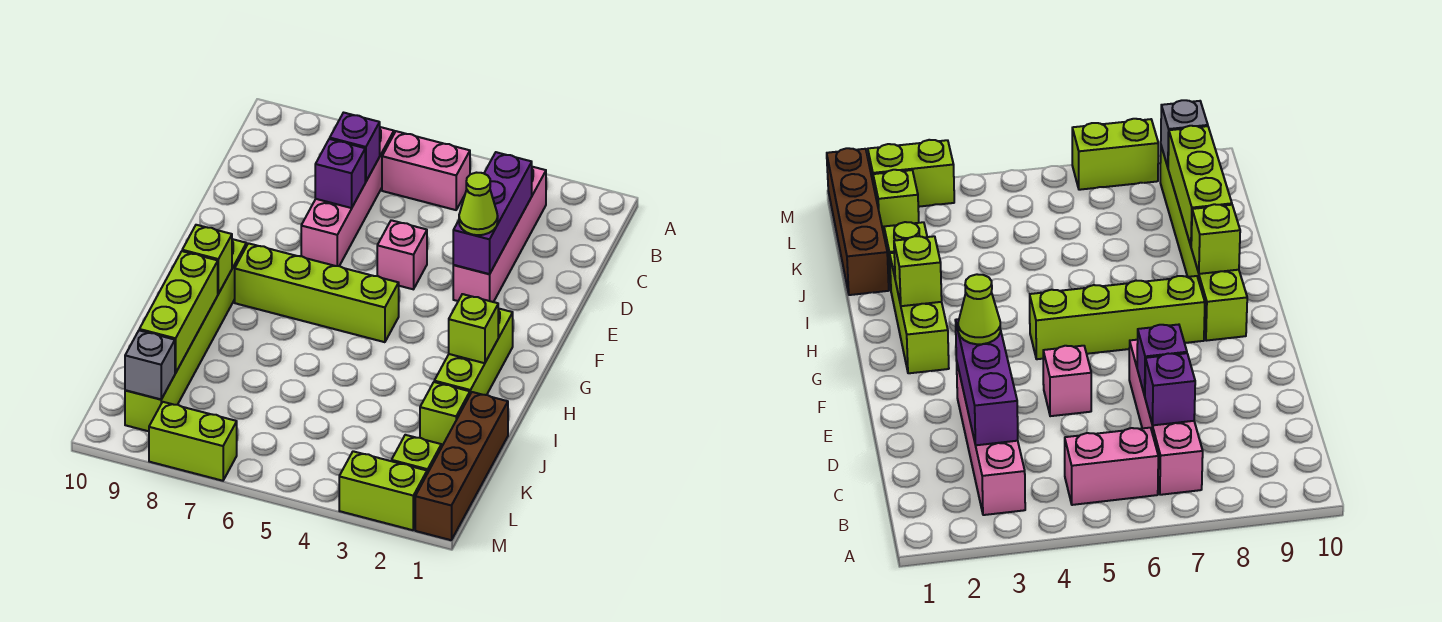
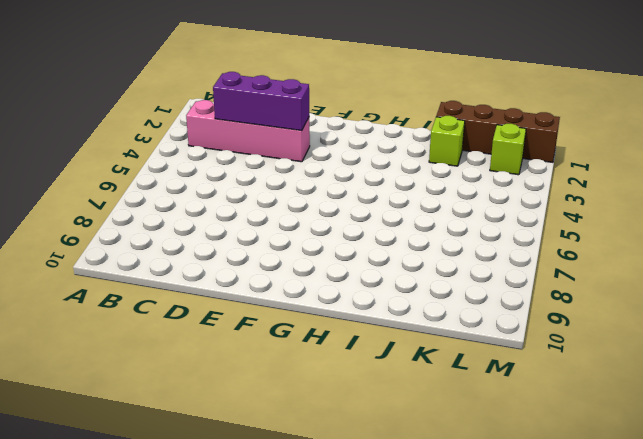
none -> pink 1x2 brick [382,131,470,210]
none -> pink 1x4 brick [301,127,394,266]
none -> pink 1x1 brick [377,220,427,289]

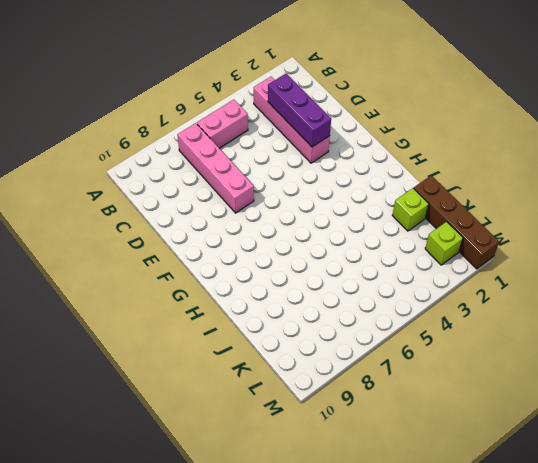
none -> pink 1x1 brick [377,220,427,289]
none -> lime 1x3 brick [434,308,513,395]
none -> lime 1x4 brick [235,243,399,342]

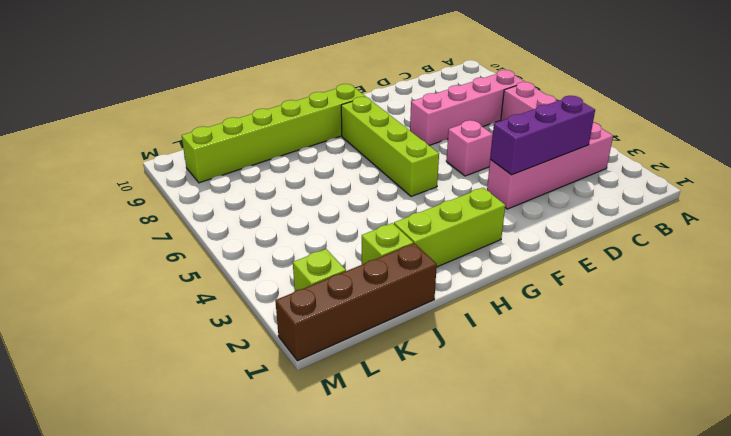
none -> lime 1x2 brick [339,451,427,530]
none -> lime 1x2 brick [149,402,237,481]
none -> purple 1x1 brick [330,113,380,182]

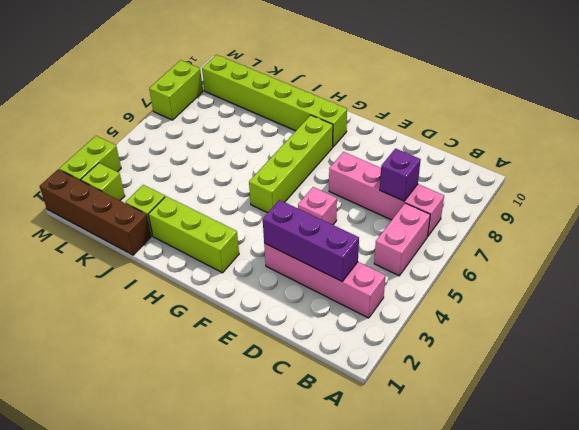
none -> purple 1x1 brick [315,139,365,208]
none -> lime 1x1 brick [449,294,498,363]
none -> lime 1x1 brick [182,225,232,294]

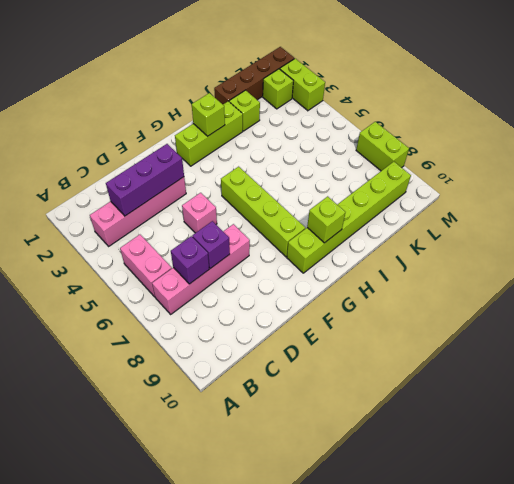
none -> lime 1x3 brick [139,251,218,373]
none -> grey 1x1 brick [125,330,175,399]
none -> lime 1x1 cone [459,173,498,235]

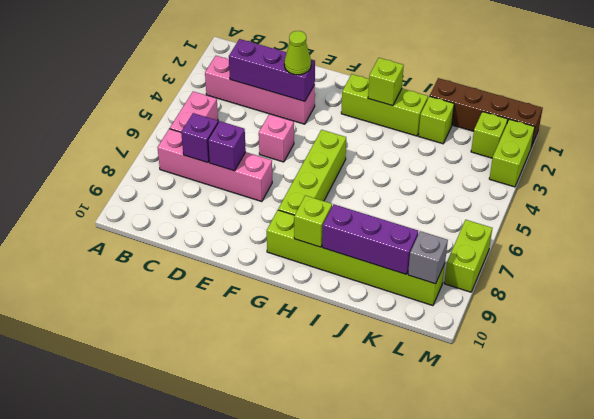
purple 1x3 brick [322,204,418,274] -> lime 1x3 brick [139,251,218,373]

